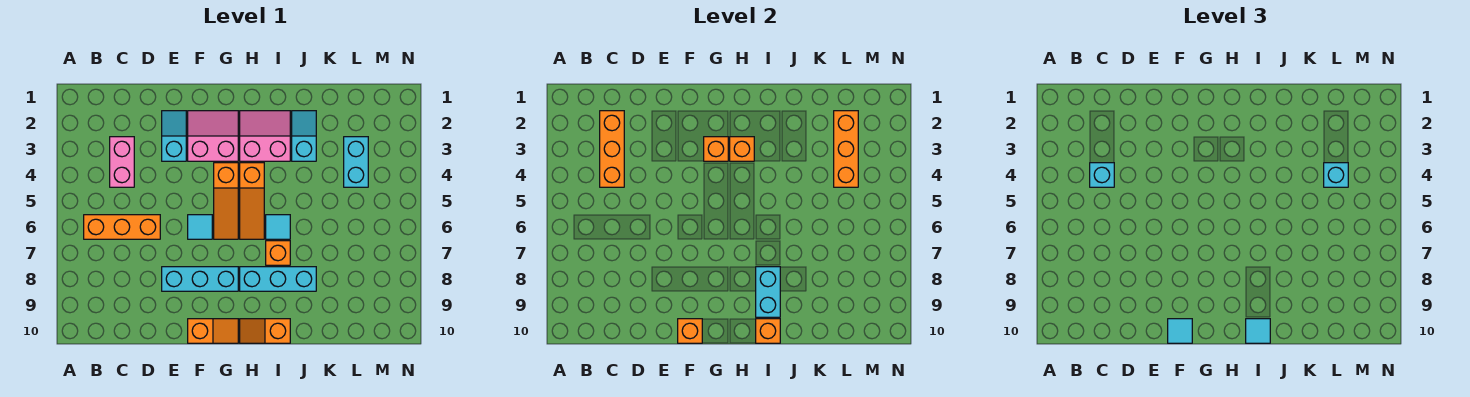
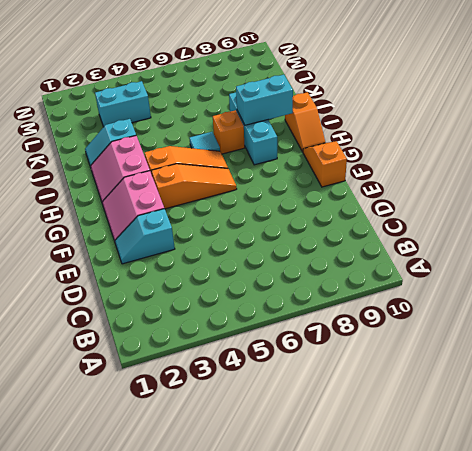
none -> orange 1x3 brick [84,215,160,239]
none -> pink 1x2 brick [110,137,134,187]
none -> cyan 1x3 brick [162,267,238,291]

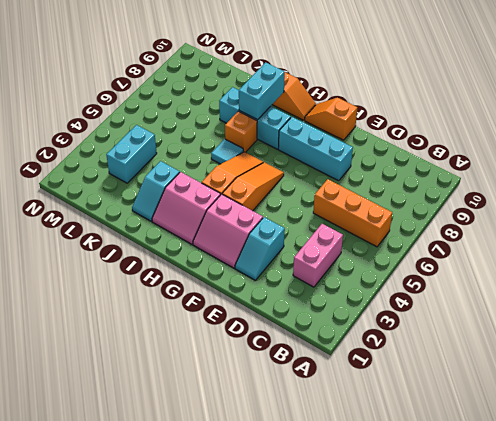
none -> cyan 1x1 tile [188,215,212,239]
none -> orange 1x3 brick [600,111,624,187]
none -> orange 1x1 brick [678,319,702,343]

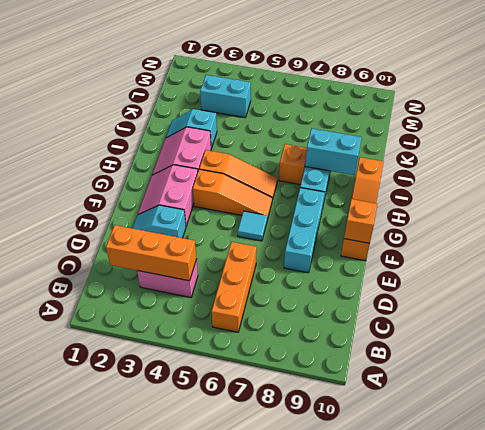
none -> cyan 1x1 tile [266,215,290,239]
none -> orange 1x1 brick [704,137,728,161]
none -> orange 1x1 brick [730,137,754,161]

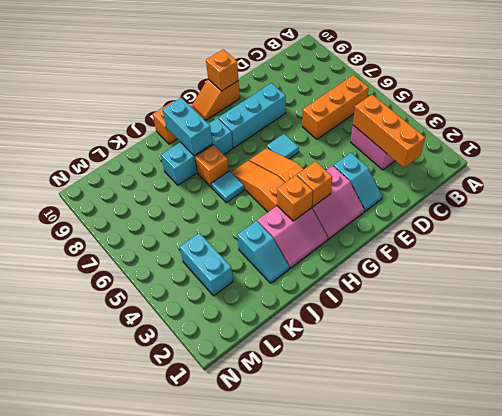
none -> orange 1x1 brick [756,319,780,343]
none -> orange 1x3 brick [834,111,858,187]
none -> cyan 1x1 brick [1090,163,1114,187]

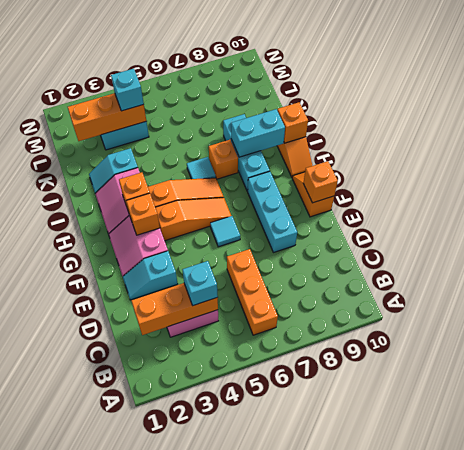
none -> cyan 1x1 tile [1168,319,1192,343]
none -> cyan 1x1 tile [1246,319,1270,343]

